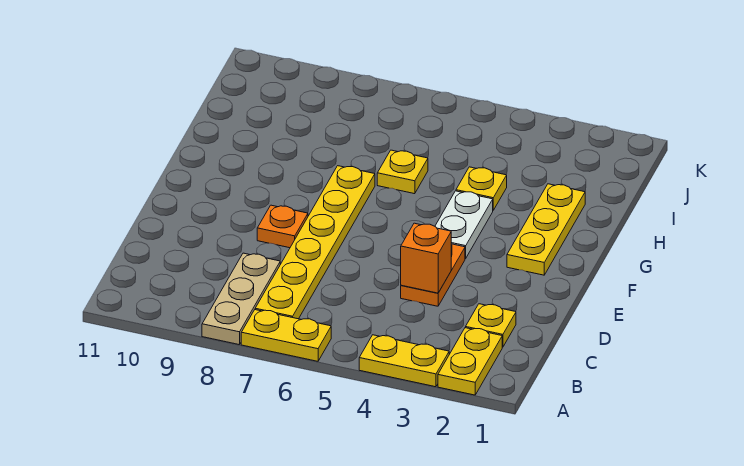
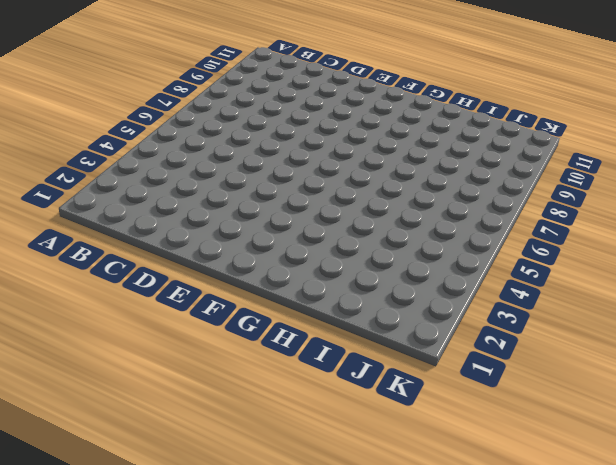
none -> yellow 1x2 plate [438,328,502,395]
none -> yellow 1x2 plate [359,335,449,387]
none -> yellow 1x2 plate [241,310,331,361]

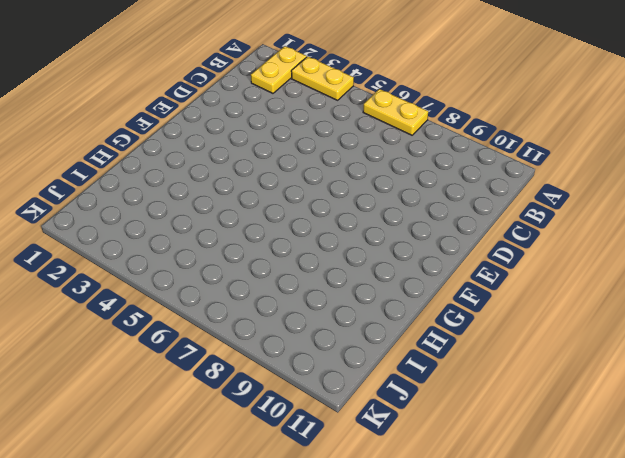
none -> tan 1x3 plate [202,253,280,345]
none -> yellow 1x6 plate [255,166,375,319]
none -> yellow 1x1 plate [466,304,516,347]

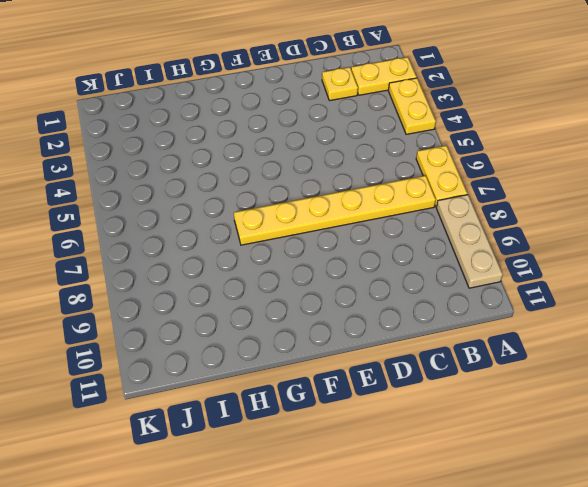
tan 1x3 plate [436,195,503,288] -> tan 1x3 plate turned to [202,253,280,345]
none -> orange 1x2 plate [401,244,465,306]
none -> orange 1x1 plate [257,205,308,248]
none -> yellow 1x3 plate [507,184,585,275]

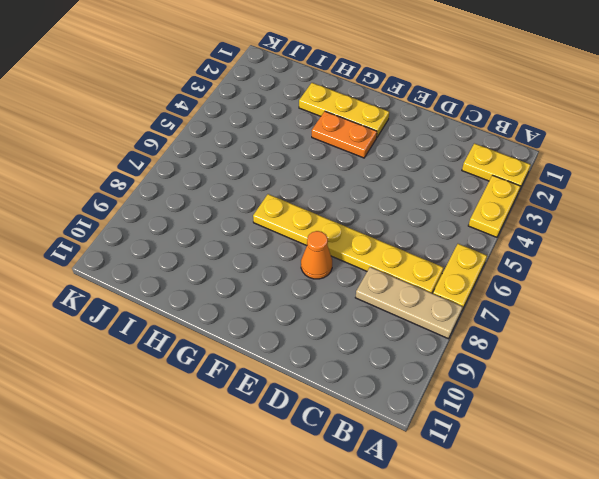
orange 1x1 cone [301,231,332,279] -> orange 1x1 plate [257,205,308,248]
orange 1x2 plate [312,111,377,158] -> orange 1x2 plate moved to [401,244,465,306]
none -> yellow 1x1 plate [466,304,516,347]
none -> white 1x2 plate [435,191,493,258]
none -> yellow 1x1 plate [456,167,507,210]

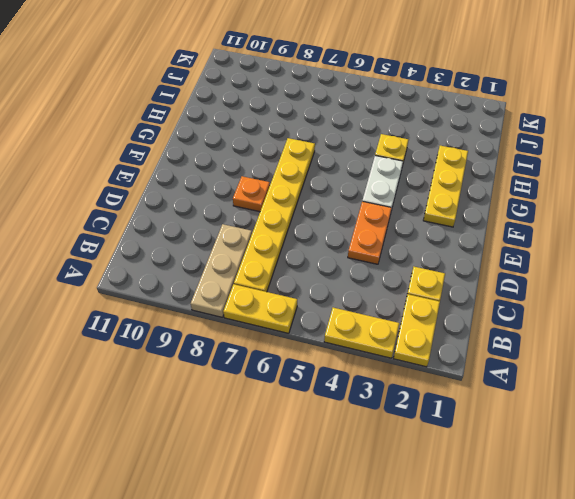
none -> yellow 1x1 plate [377,150,428,194]
none -> orange 1x1 brick [401,223,451,293]

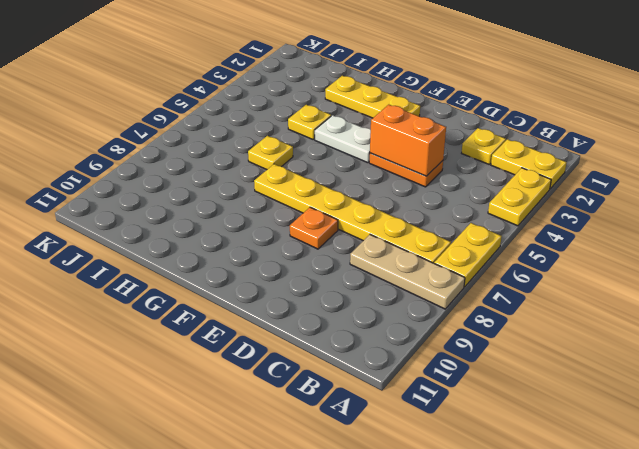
orange 1x2 brick [370,105,446,176] -> orange 1x1 brick [401,223,451,293]

